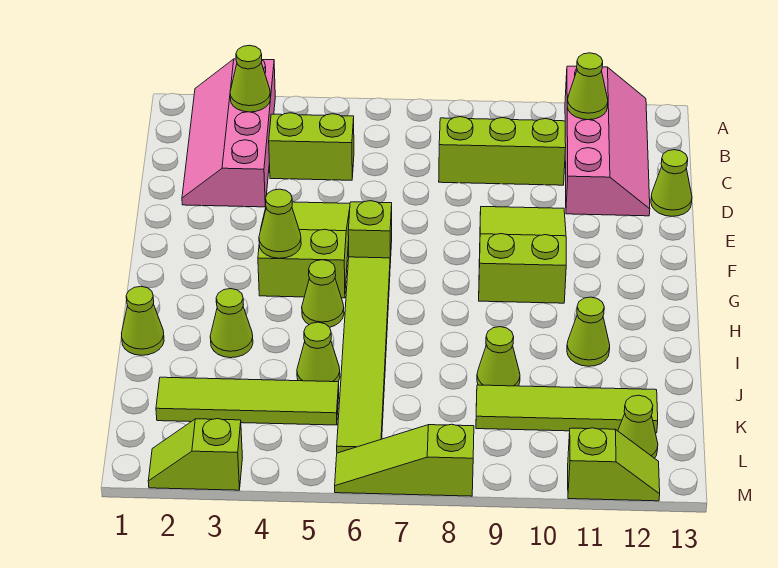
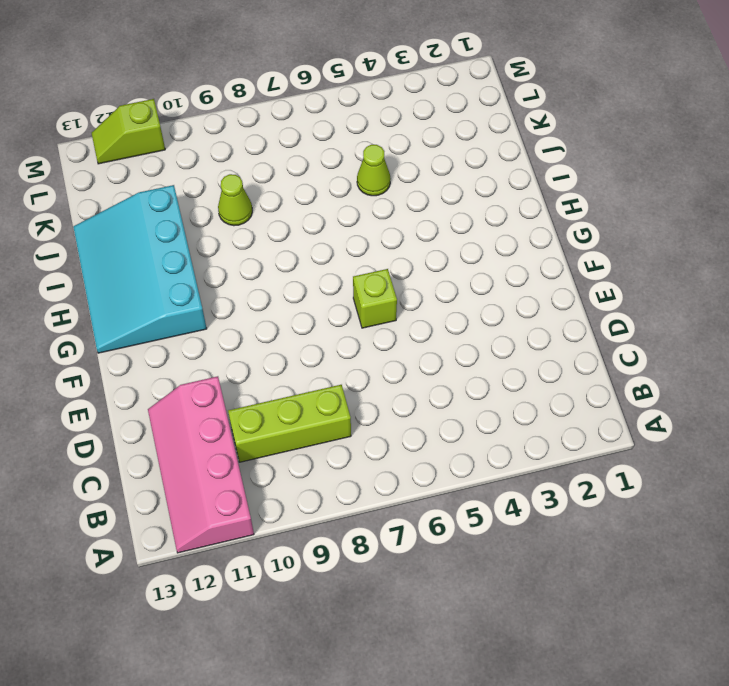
cyan 3x4 slope [73,185,207,353] -> lime 1x1 cone [567,297,610,366]
none -> pink 2x4 slope [182,59,275,207]
none -> lime 1x2 brick [269,113,354,180]
none -> lime 1x1 cone [651,150,692,216]

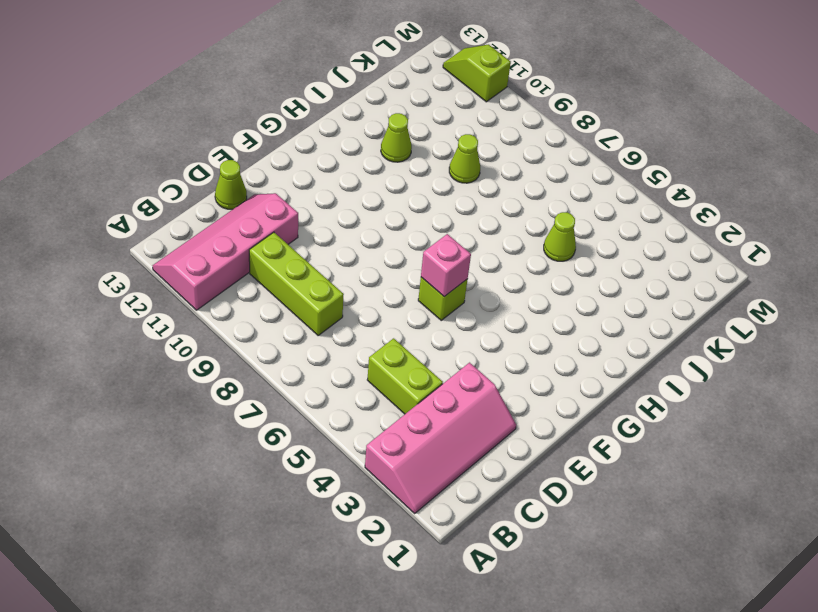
pink 1x1 brick [421,234,471,297] -> none
none -> lime 2x3 slope [258,202,350,298]
none -> lime 2x3 slope [479,207,566,303]
none -> lime 1x6 tile [337,257,390,453]

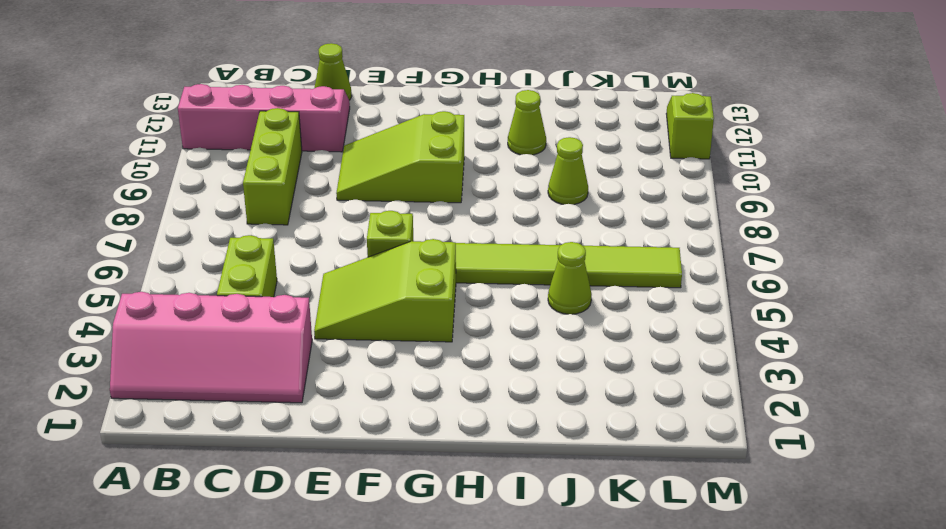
none -> lime 1x1 cone [302,260,344,327]
none -> lime 1x1 cone [121,286,164,355]
none -> lime 1x1 cone [210,289,253,358]

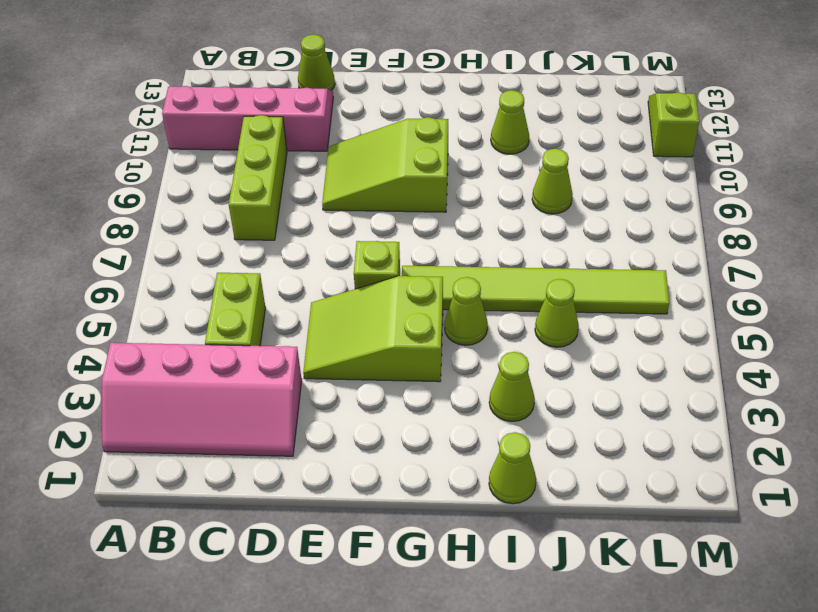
none -> lime 1x4 tile [156,377,339,425]
none -> lime 1x4 tile [476,385,658,433]
none -> lime 1x1 cone [618,395,658,458]

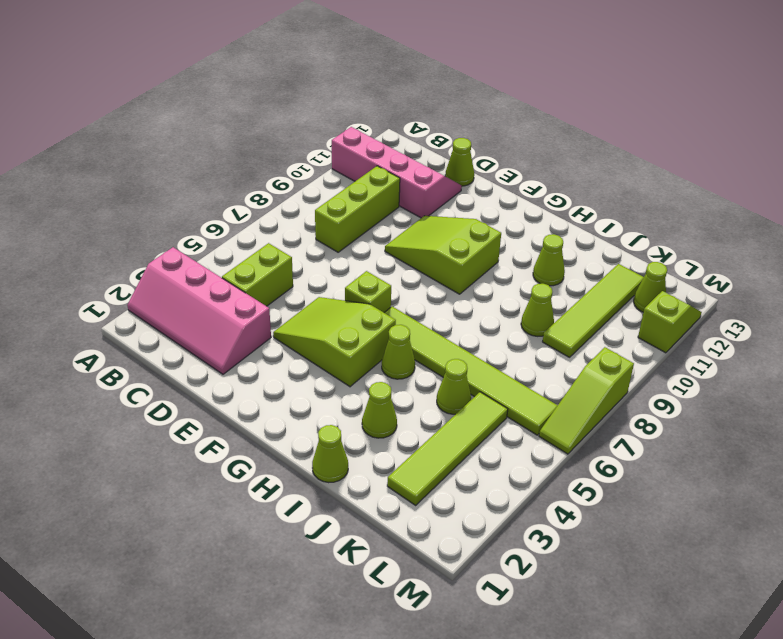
none -> lime 1x2 slope [148,419,243,490]
none -> lime 1x1 cone [230,45,270,112]
none -> lime 1x1 cone [567,53,608,120]

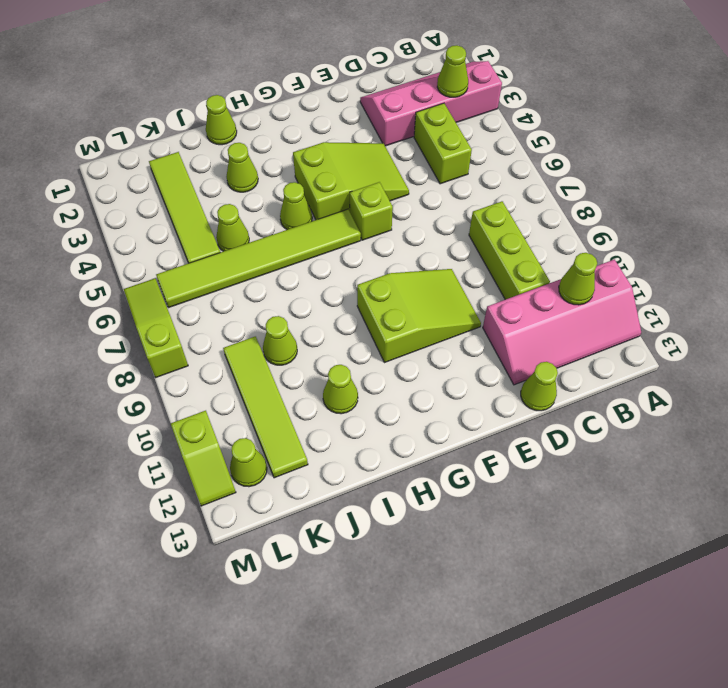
none -> lime 1x2 slope [148,419,243,490]
none -> lime 1x1 cone [259,189,301,258]

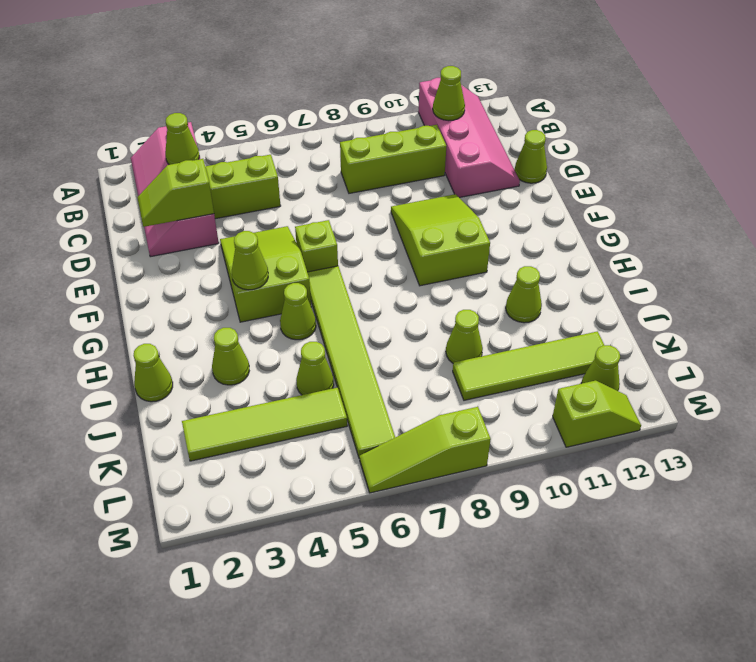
lime 1x2 slope [137,159,214,227] -> lime 1x2 slope moved to [148,419,243,490]

